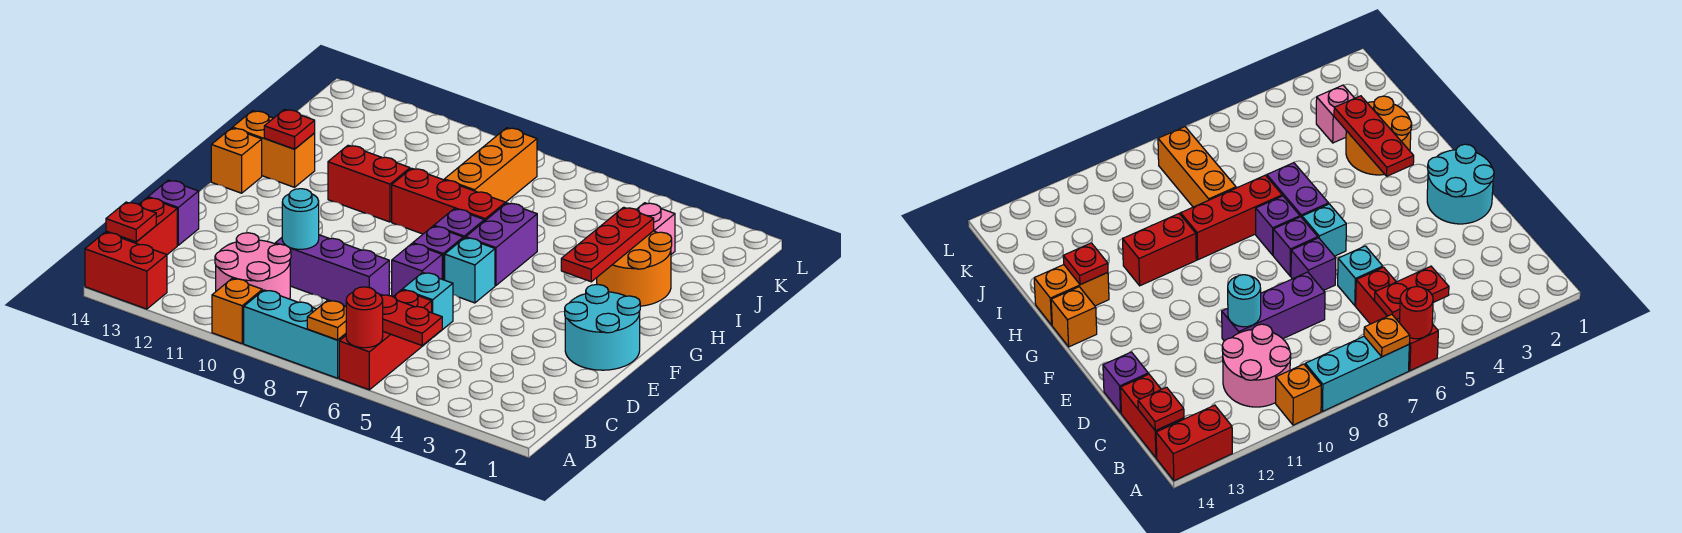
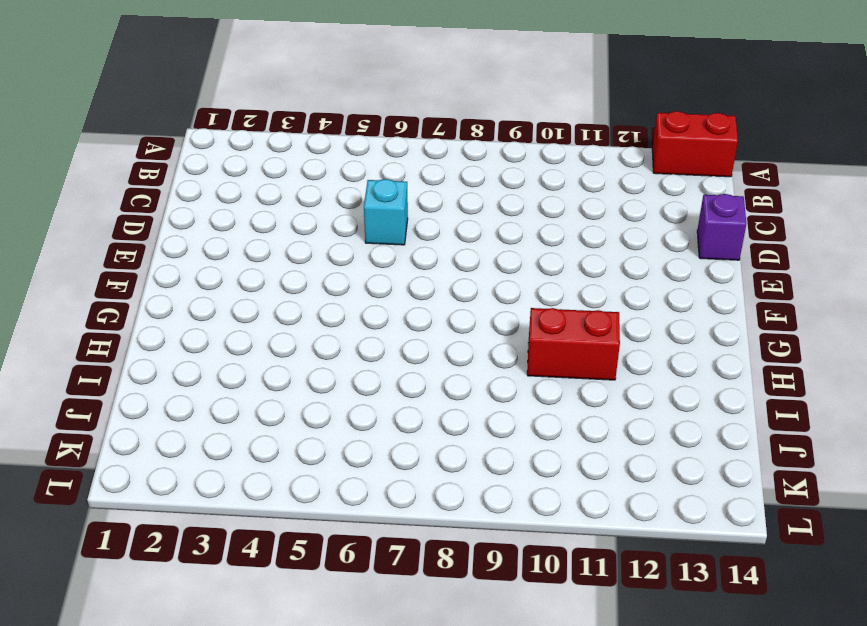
none -> red 1x3 brick [339,290,432,390]
none -> cyan 1x3 brick [244,290,346,378]
none -> orange 1x1 brick [212,278,262,344]

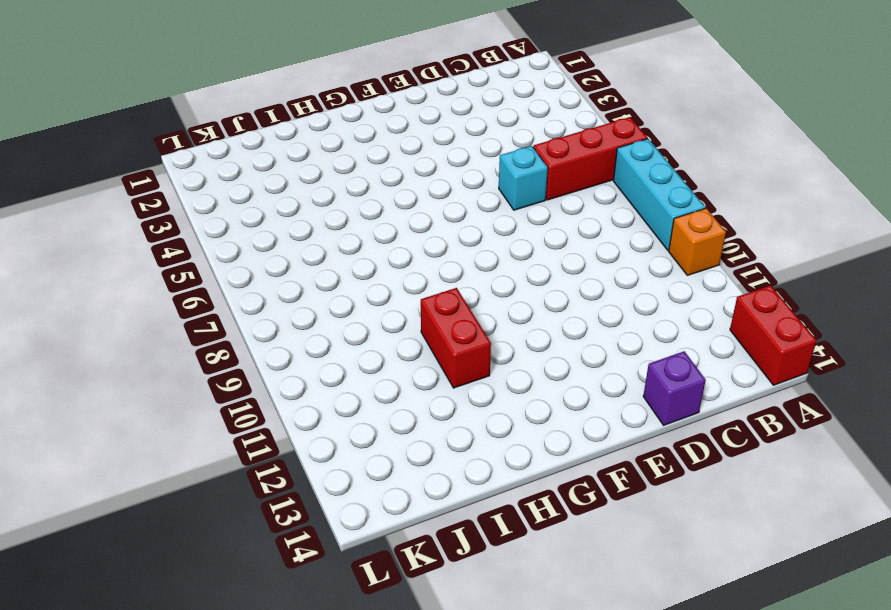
none -> pink 2x2 round brick [215,233,291,299]
none -> red 1x2 brick [106,198,177,255]
none -> purple 1x3 brick [275,235,389,306]

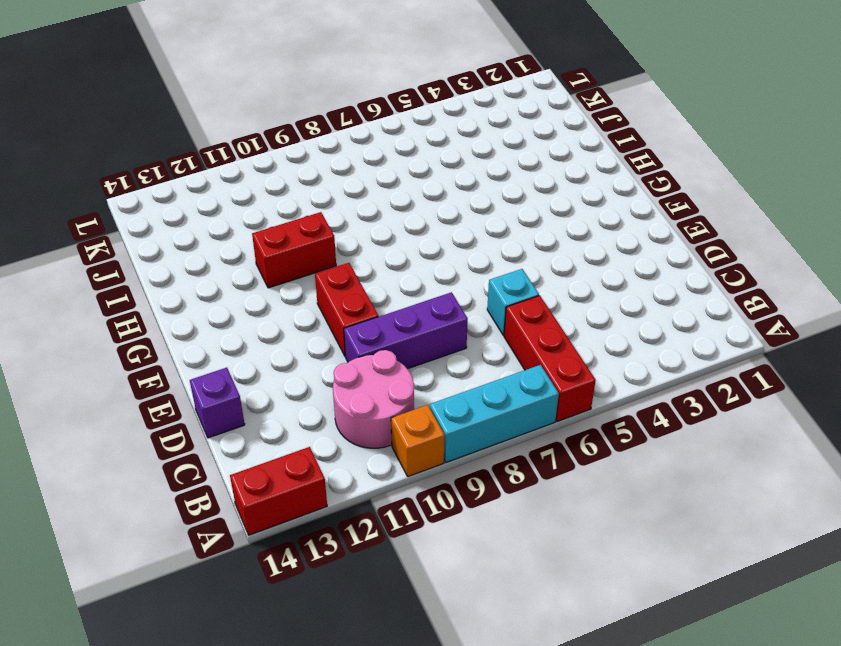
red 1x2 brick [315,263,378,357] -> red 1x2 brick moved to [106,198,177,255]
none -> cyan 2x2 round brick [565,284,640,370]
none -> purple 1x1 brick [392,244,442,296]
none -> cyan 1x1 brick [445,238,495,303]

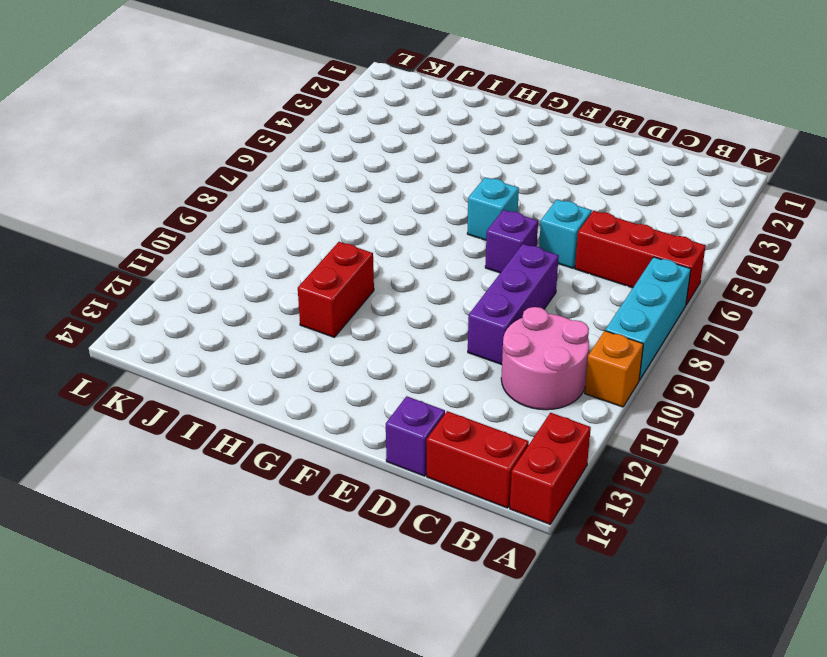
none -> cyan 2x2 round brick [565,284,640,370]
none -> purple 1x1 brick [413,226,463,280]
none -> purple 1x2 brick [466,203,537,285]

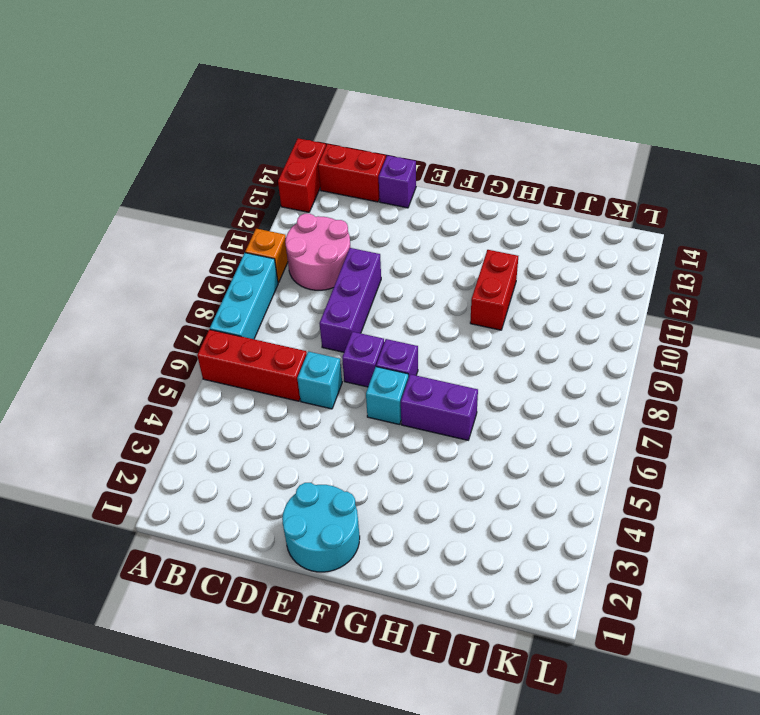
none -> purple 1x1 brick [434,209,484,239]
none -> orange 1x1 brick [211,128,262,193]
none -> orange 2x2 round brick [597,231,672,306]

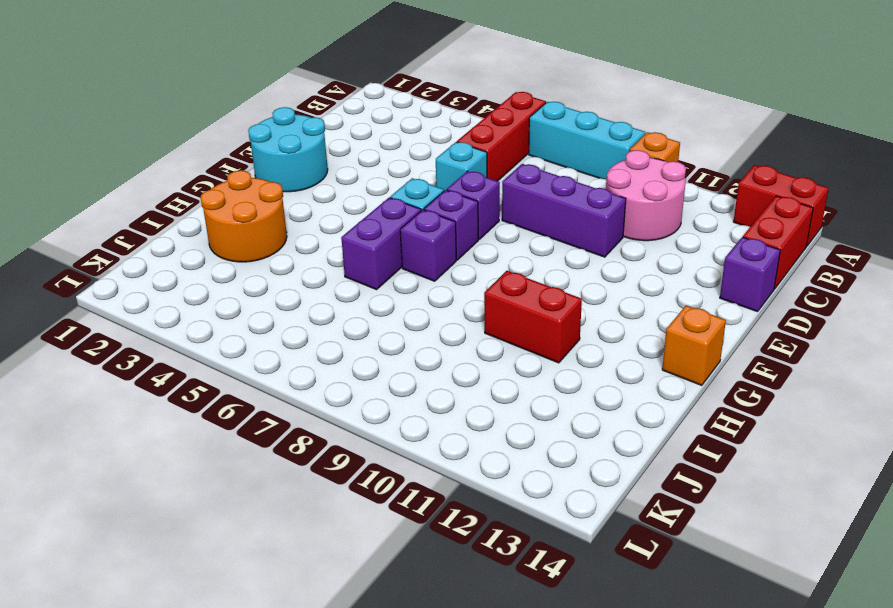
none -> red 1x3 brick [392,168,505,234]
none -> orange 1x2 brick [233,111,315,187]
none -> orange 1x3 brick [444,128,537,202]

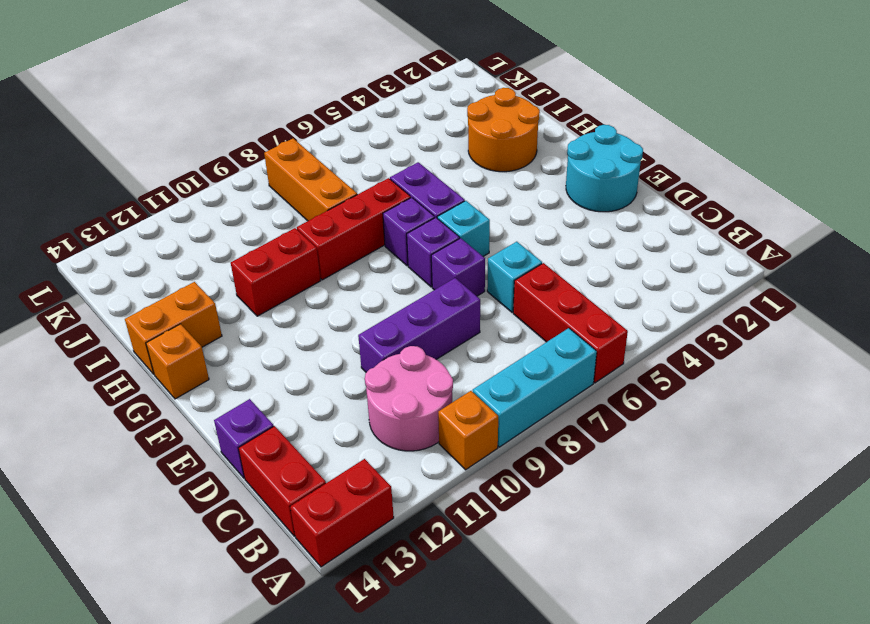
none -> pink 1x1 brick [636,203,675,254]
none -> red 1x1 round brick [346,287,383,348]
none -> orange 1x1 plate [307,300,346,340]

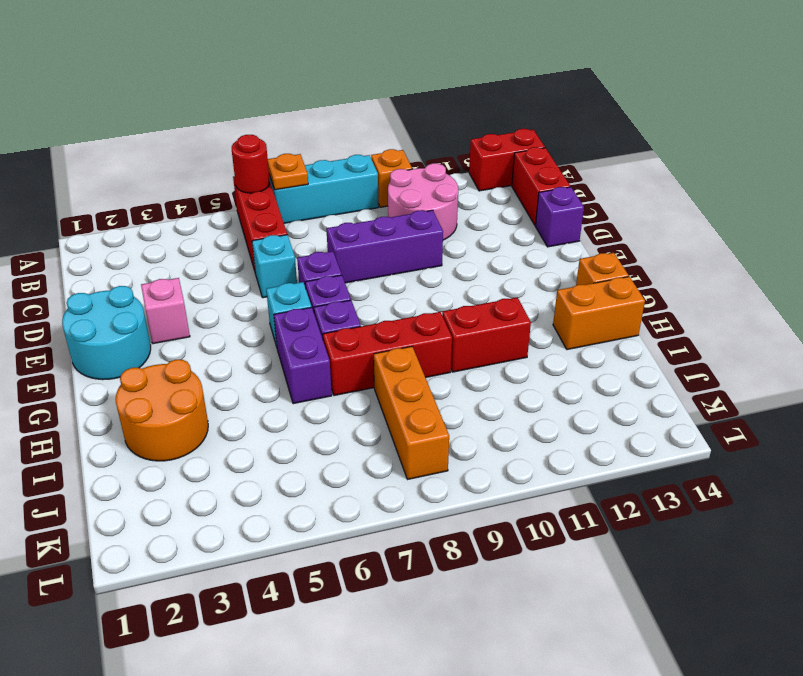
pink 1x1 brick [141,278,190,344] -> pink 1x1 brick moved to [636,203,675,254]
none -> red 1x2 plate [380,294,442,345]
none -> red 1x1 plate [106,202,156,242]
none -> cyan 1x1 round brick [282,189,319,249]

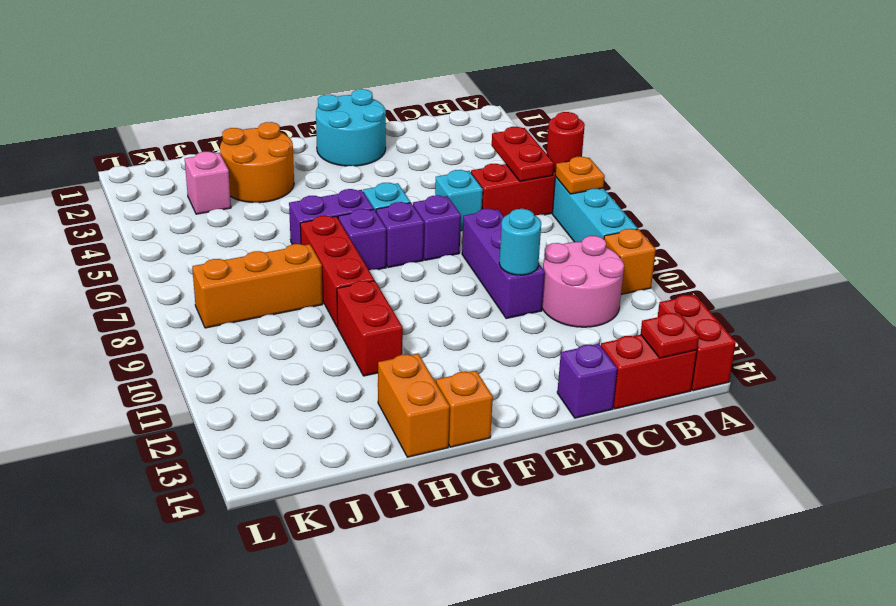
none -> red 1x3 plate [561,207,654,282]
none -> red 1x1 plate [264,109,315,149]

